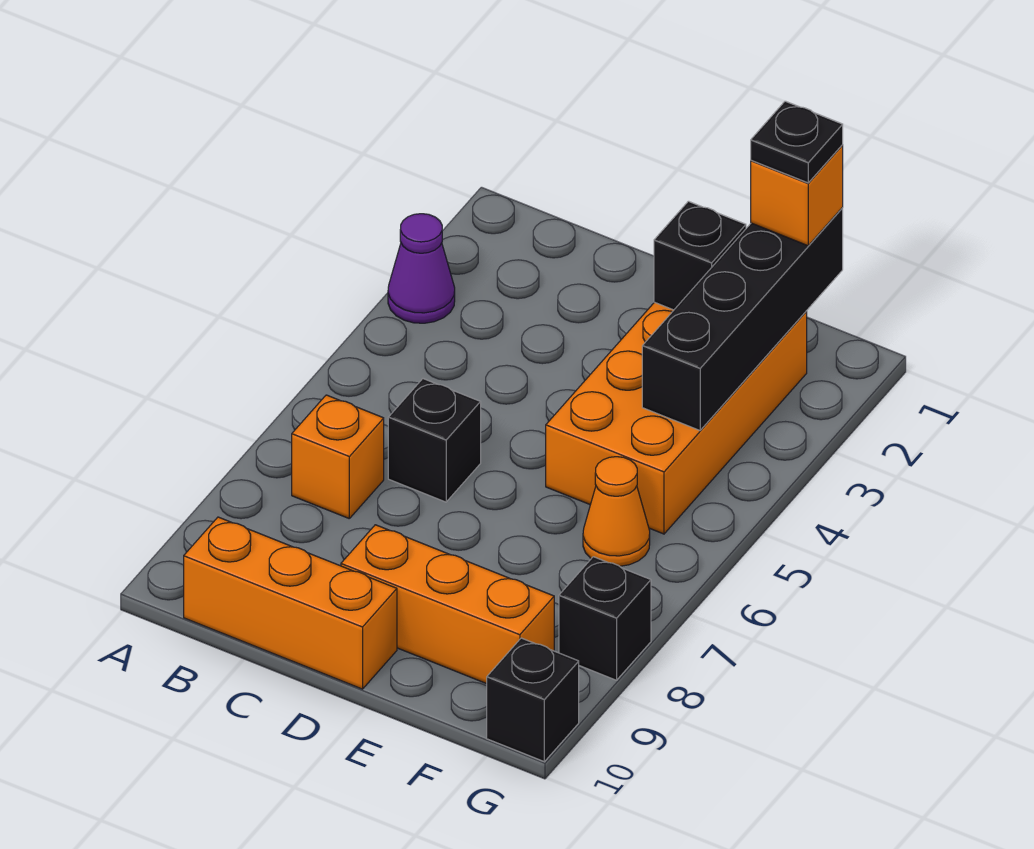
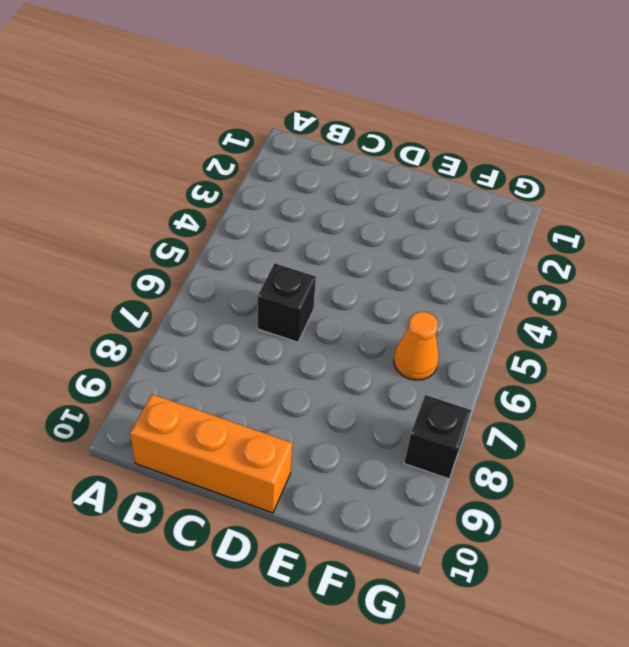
none -> purple 1x1 cone [388,214,455,323]
none -> orange 1x1 brick [292,395,384,518]
none -> orange 1x3 brick [341,525,554,684]

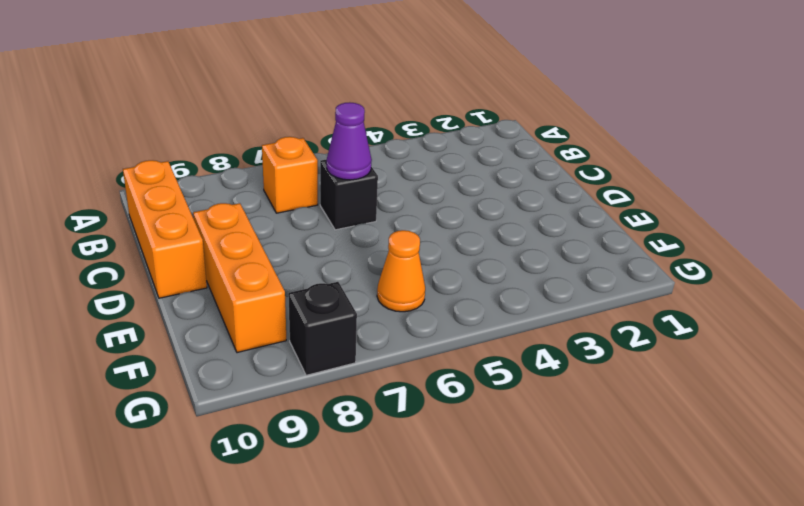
purple 1x1 cone [327,102,372,180] -> purple 1x1 cone moved to [388,214,455,323]
none -> orange 2x4 brick [546,302,807,534]
none -> black 1x1 brick [487,638,579,762]
none -> black 1x1 brick [654,201,746,310]

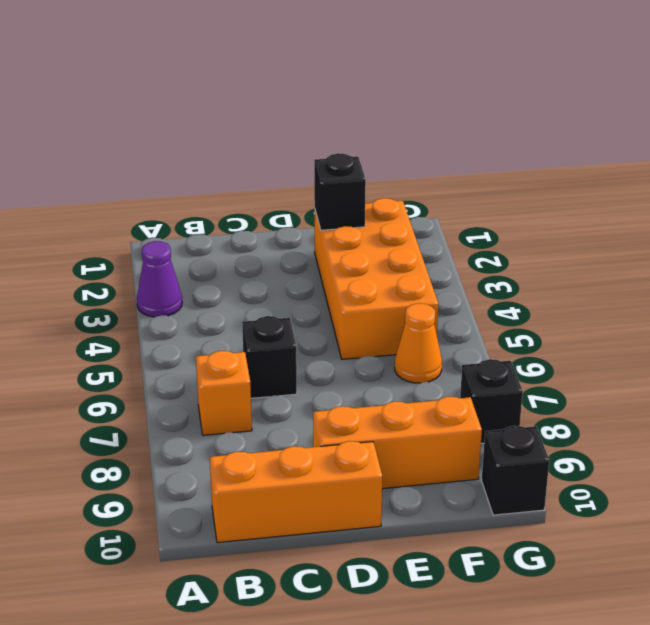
none -> black 1x4 brick [642,208,843,430]
none -> orange 1x1 brick [751,145,843,246]
none -> black 1x1 plate [751,101,843,183]

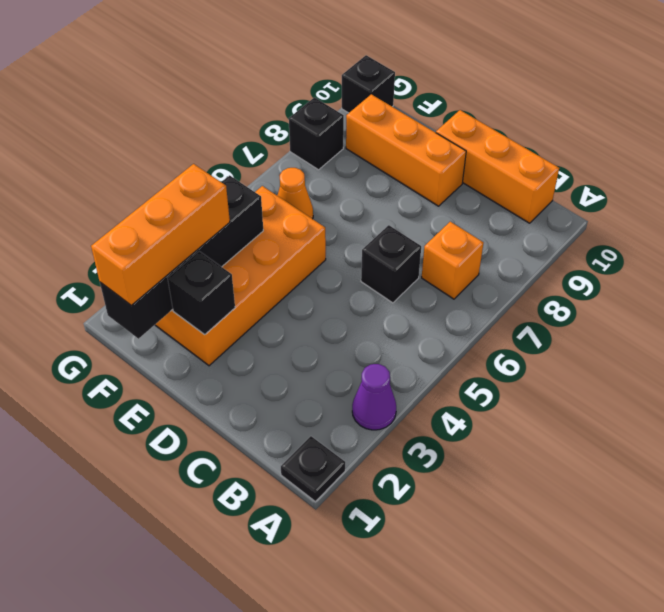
black 1x1 plate [281,436,345,502] -> black 1x1 plate moved to [751,101,843,183]
orange 1x3 brick [91,164,230,306] -> orange 1x1 brick [751,145,843,246]

